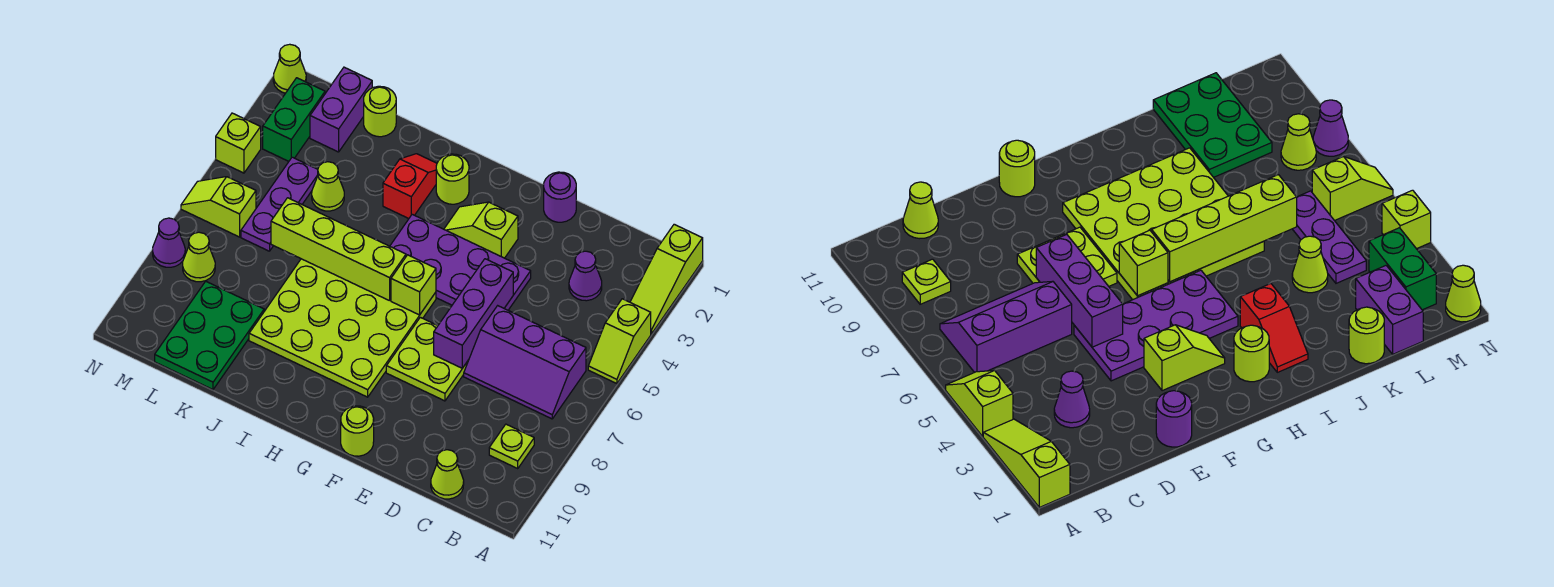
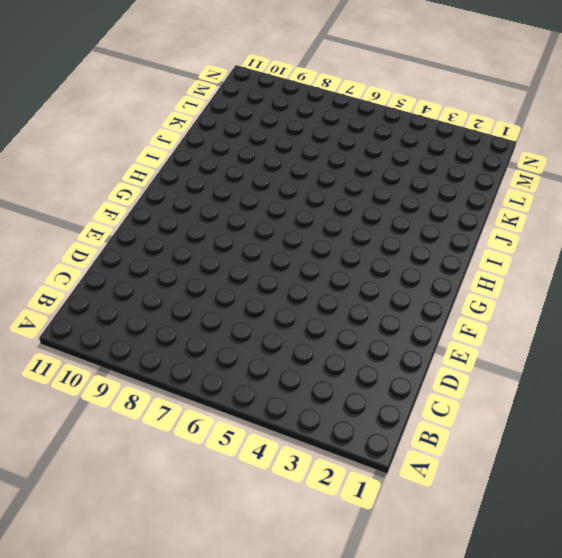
none -> lime 1x3 slope [630,224,703,334]
none -> lime 1x2 slope [588,299,651,384]
none -> purple 2x3 slope [464,306,586,419]

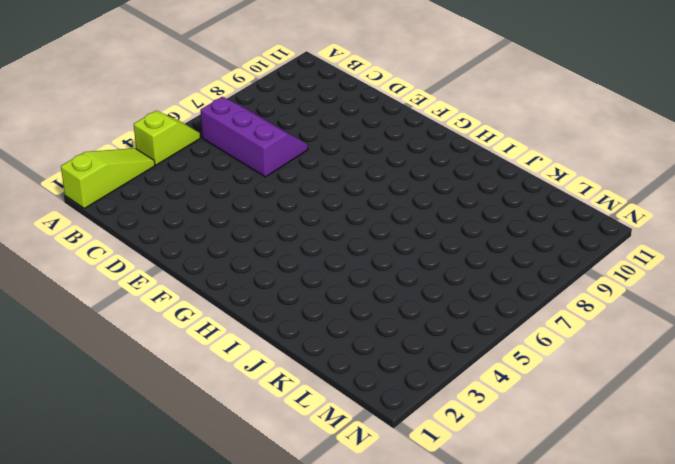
none -> lime 1x1 plate [489,424,534,468]
none -> purple 1x1 cone [569,251,602,301]
none -> lime 1x1 cone [431,450,464,499]

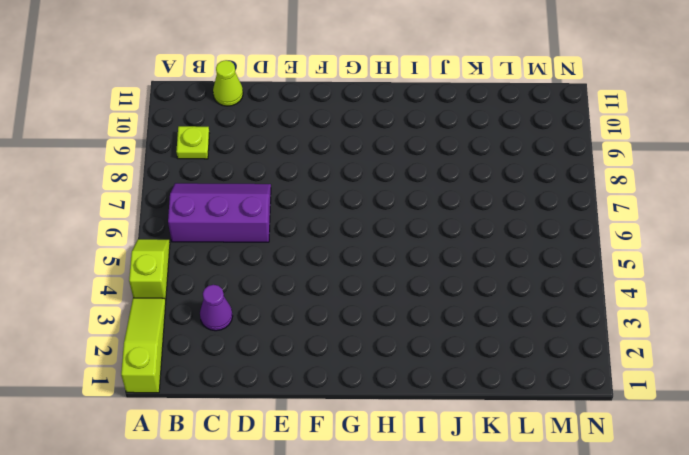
none -> purple 1x1 round brick [544,172,576,222]
none -> purple 2x4 plate [390,214,531,310]
none -> lime 2x2 plate [386,317,469,401]

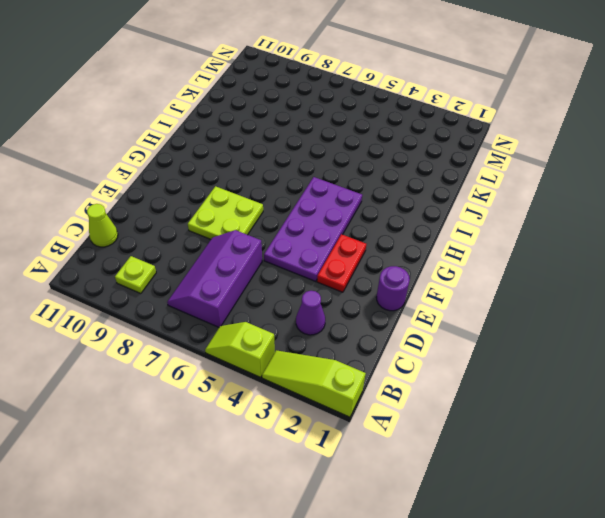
red 1x2 plate [317,234,366,292] -> lime 1x2 slope [444,202,518,258]
none -> lime 1x1 round brick [341,406,374,456]
none -> lime 4x4 plate [249,259,436,397]
none -> lime 1x1 round brick [436,154,469,204]

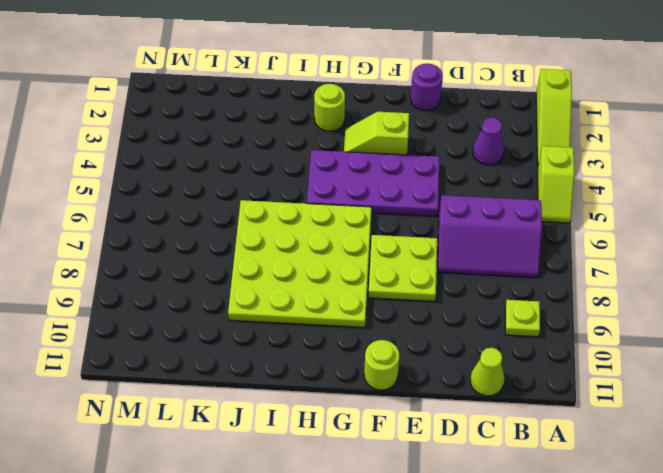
none -> red 1x2 slope [383,154,437,219]
none -> lime 1x1 round brick [364,86,396,137]
none -> lime 1x1 cone [312,162,344,211]

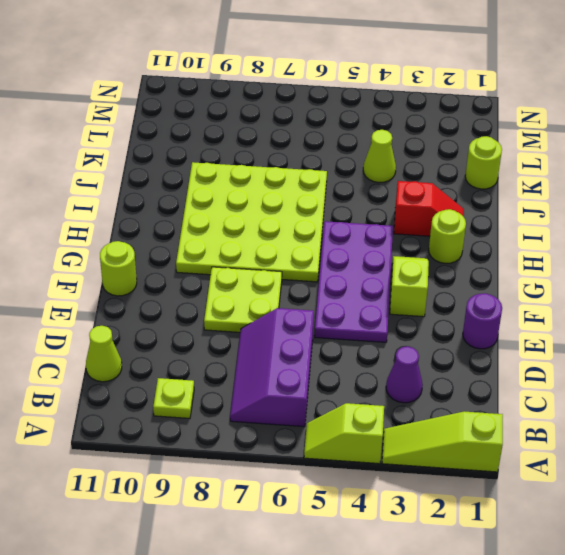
none -> green 2x3 plate [155,281,264,390]
none -> purple 1x2 brick [310,67,372,152]
none -> purple 1x3 plate [241,157,318,251]

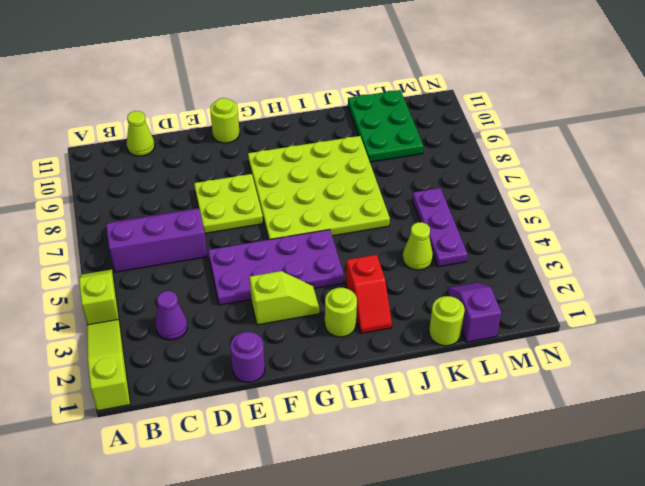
purple 1x2 slope [447,283,501,342] -> purple 1x2 brick [310,67,372,152]
none -> lime 1x1 plate [489,424,534,468]
none -> green 1x2 brick [263,78,325,161]
none -> lime 1x2 slope [181,177,256,237]

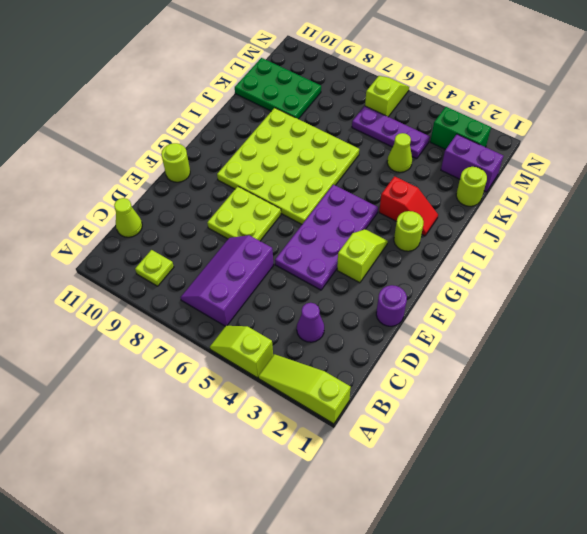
none -> lime 1x1 cone [183,232,215,282]
none -> lime 1x1 cone [273,44,306,93]
none -> lime 1x1 brick [216,113,261,173]

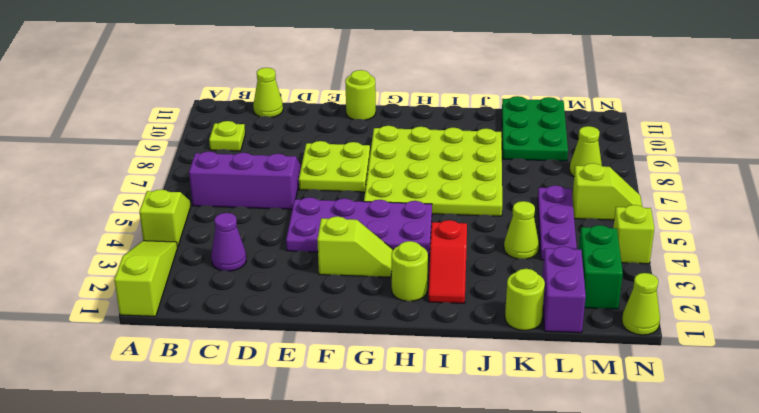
none -> purple 1x1 round brick [544,172,576,222]
none -> purple 1x1 cone [153,218,185,267]
none -> purple 1x3 brick [434,259,513,368]

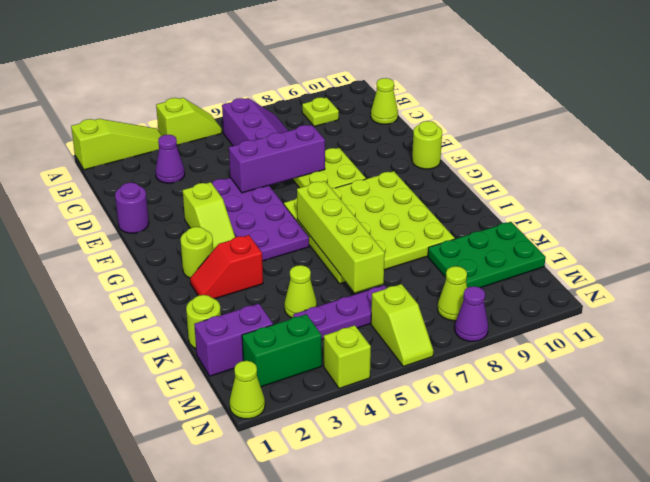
none -> lime 1x1 brick [391,255,436,315]

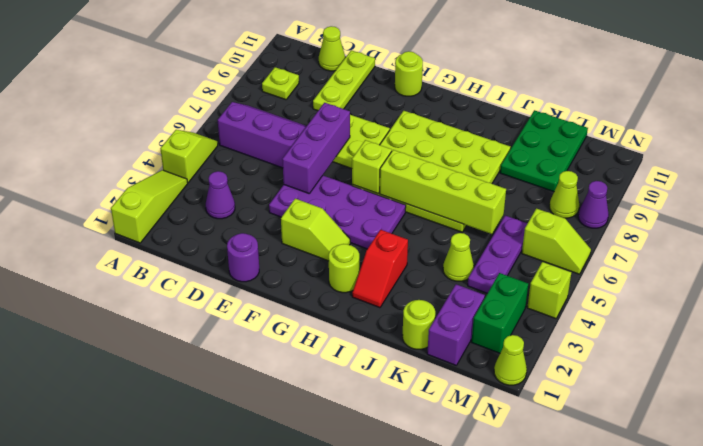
lime 1x3 plate [313,50,375,111] -> none

